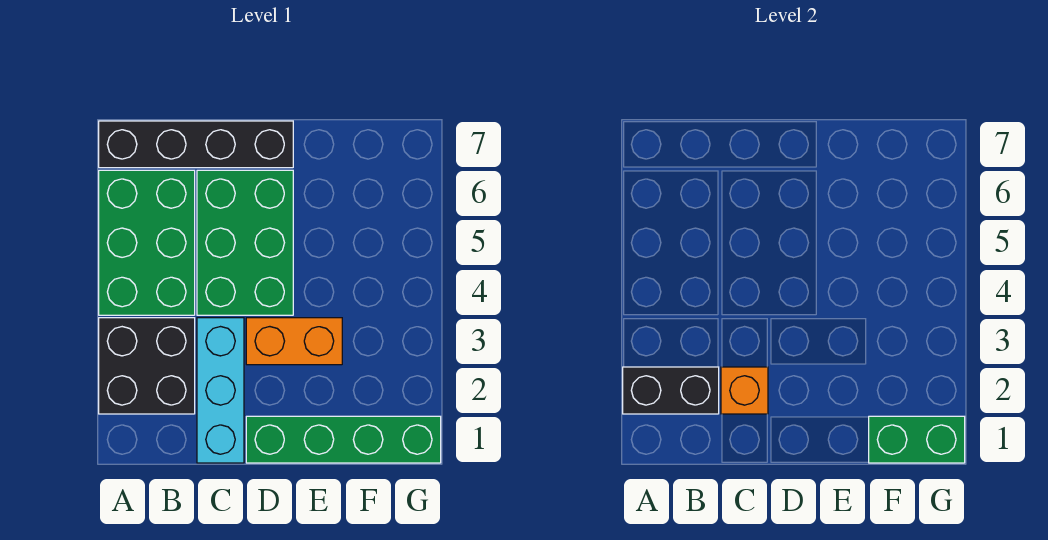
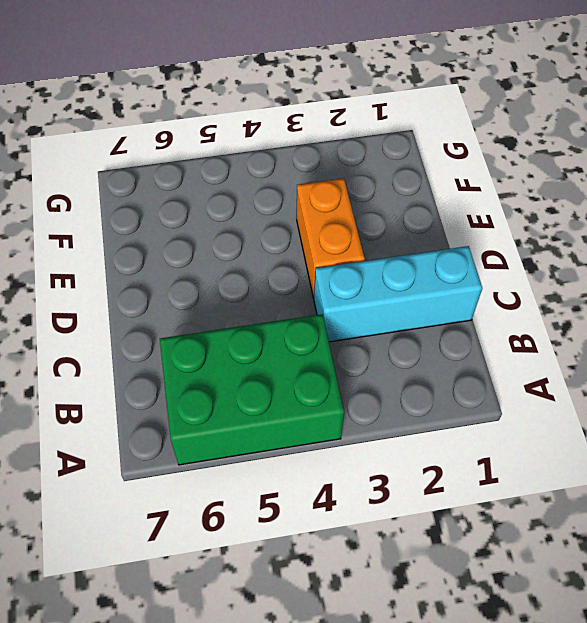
none -> black 2x2 brick [99,318,195,414]
none -> black 1x4 brick [99,121,293,168]

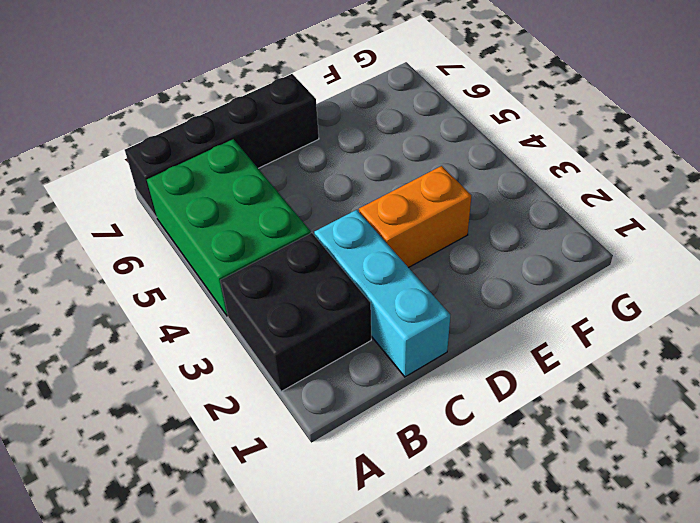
none -> green 2x3 brick [197,170,293,315]
none -> green 1x4 brick [246,416,441,463]

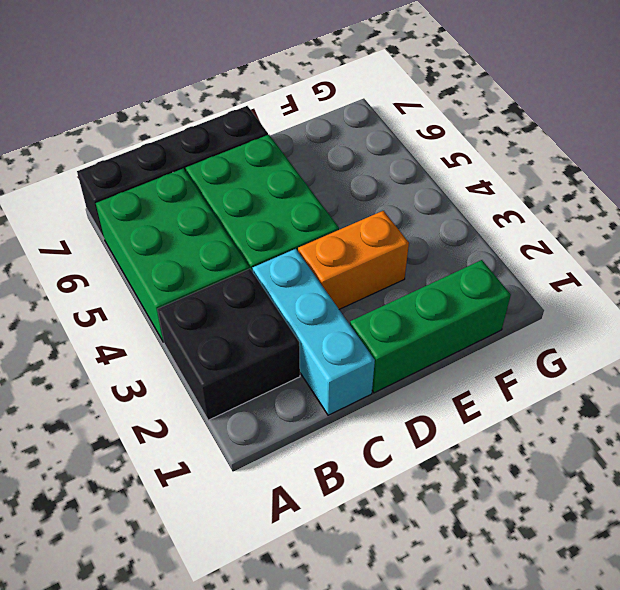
green 1x3 brick [350,260,511,393] -> green 1x4 brick [246,416,441,463]
none -> black 1x2 brick [623,367,719,414]
none -> orange 1x1 brick [721,367,768,414]

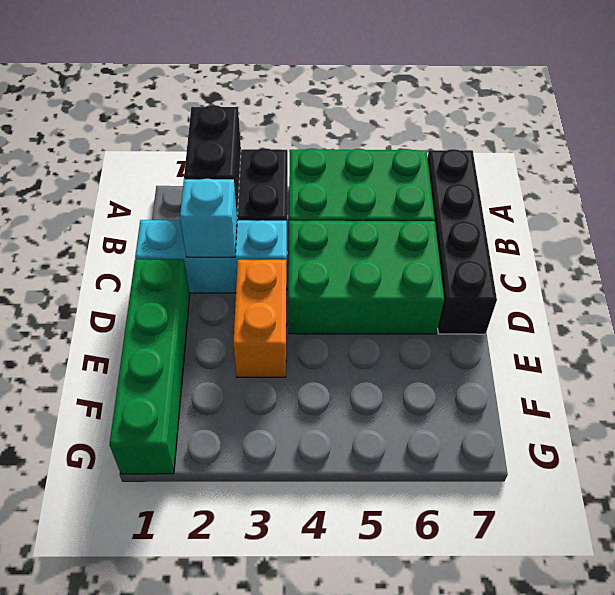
cyan 1x1 brick [180,179,237,257] -> orange 1x1 brick [721,367,768,414]
none -> green 1x2 brick [869,416,965,463]

